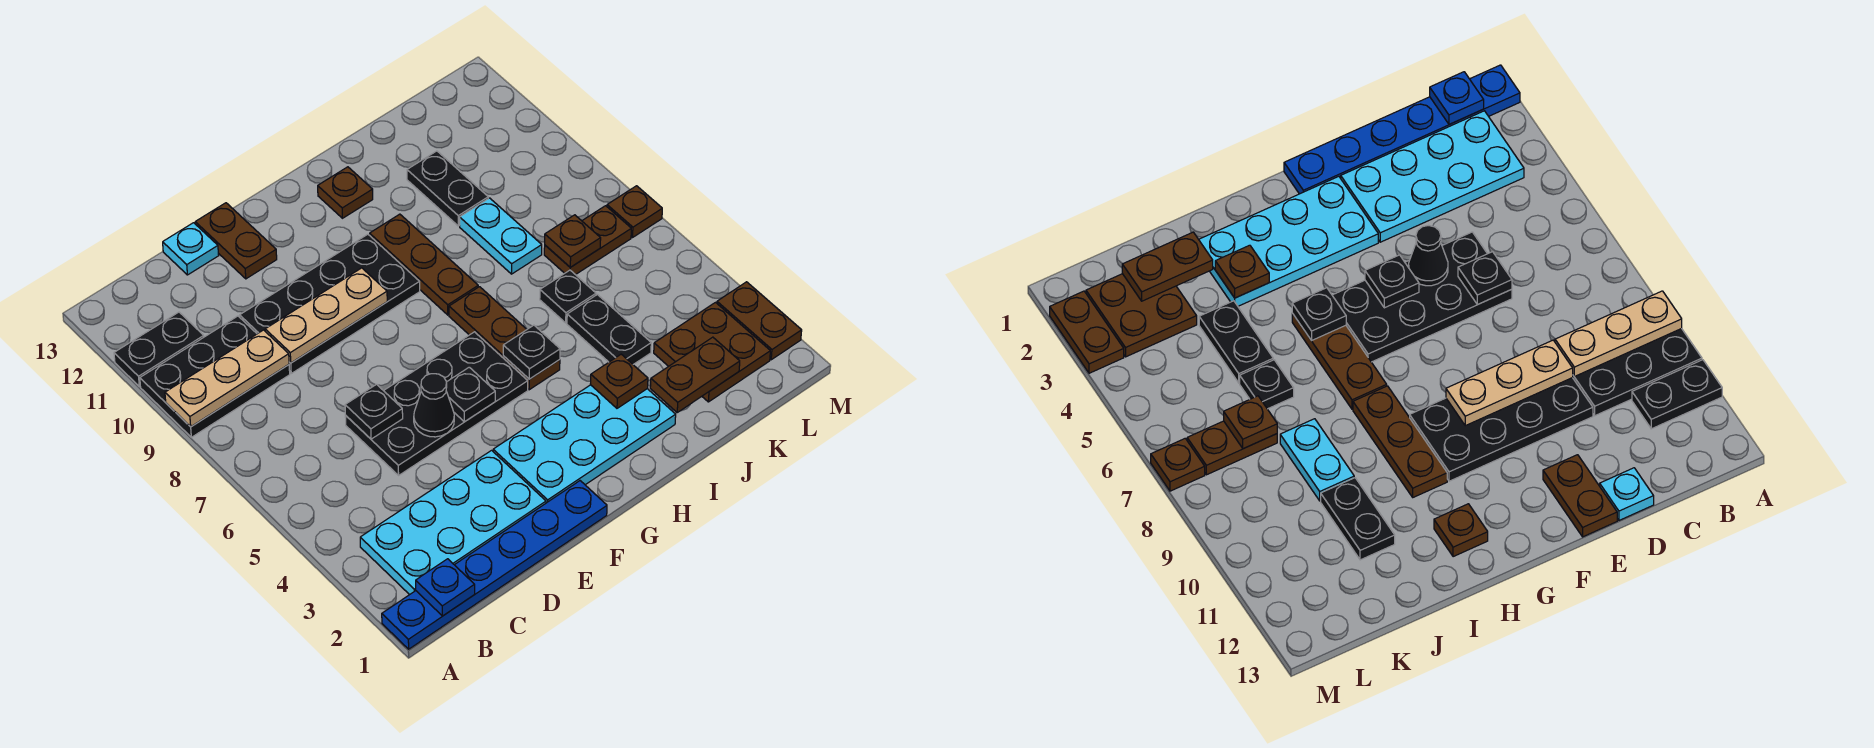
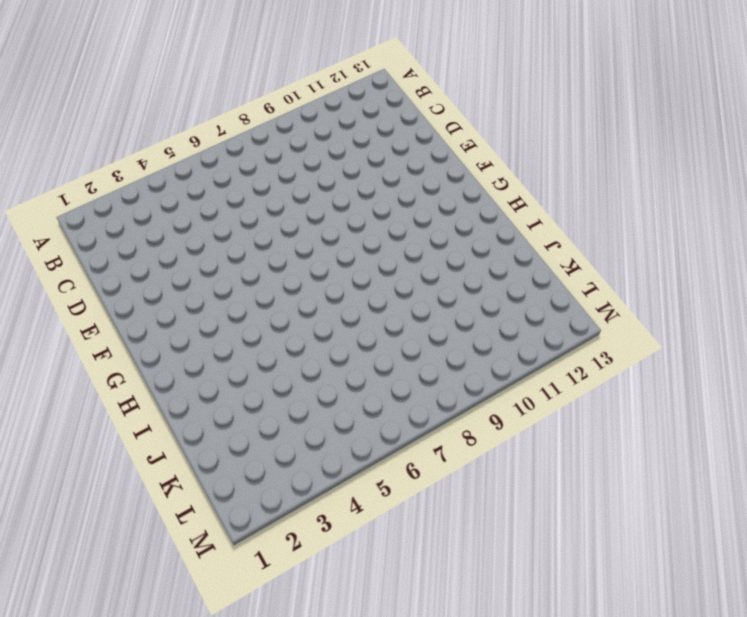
none -> blue 1x6 plate [382,481,607,649]
none -> black 2x3 plate [140,316,290,437]
none -> black 1x2 plate [114,312,204,387]
none -> cyan 2x4 plate [360,450,546,595]

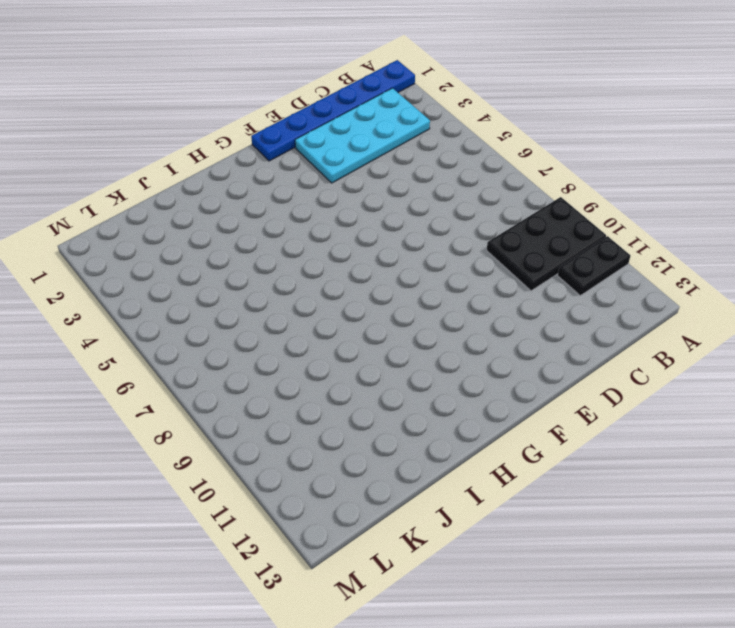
none -> black 2x4 plate [345,332,528,475]
none -> black 2x4 plate [240,234,420,373]
none -> cyan 1x1 plate [163,223,219,275]
none -> brown 1x2 plate [195,203,277,279]

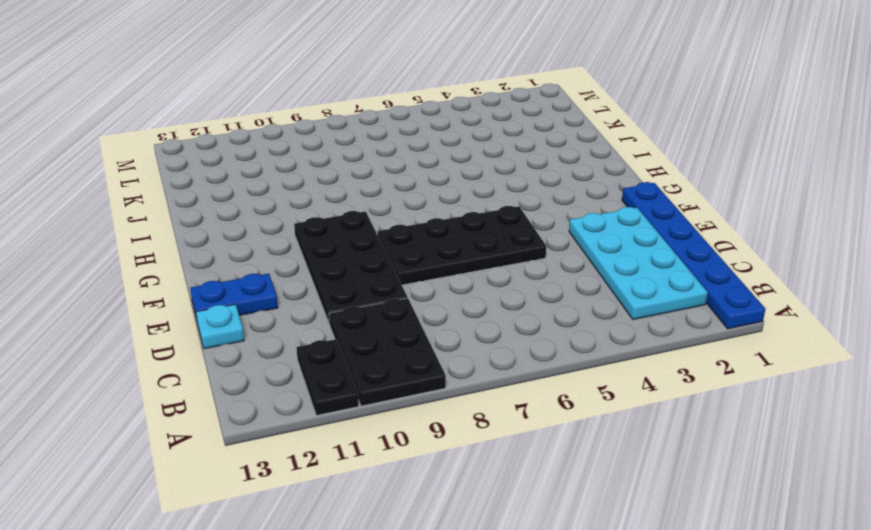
black 2x4 plate [377,206,546,285] -> black 2x4 plate turned to [345,332,528,475]
blue 1x2 plate [190,273,278,319] -> brown 1x2 plate [195,203,277,279]
none -> cyan 2x4 plate [493,385,676,503]
none -> brown 1x3 plate [449,287,560,390]
none -> brown 1x3 plate [370,214,478,315]
none -> brown 1x1 plate [318,167,373,218]

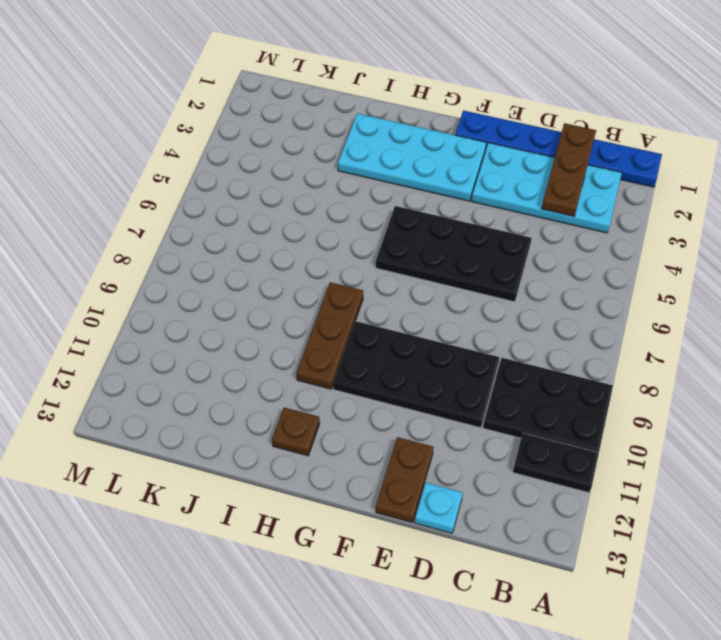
brown 1x3 plate [542,123,596,216] -> brown 1x3 plate moved to [449,287,560,390]
none -> black 1x2 plate [567,295,651,364]
none -> black 1x1 plate [540,270,596,323]
none -> cyan 1x2 plate [460,198,542,274]
none -> black 1x2 plate [407,151,488,226]

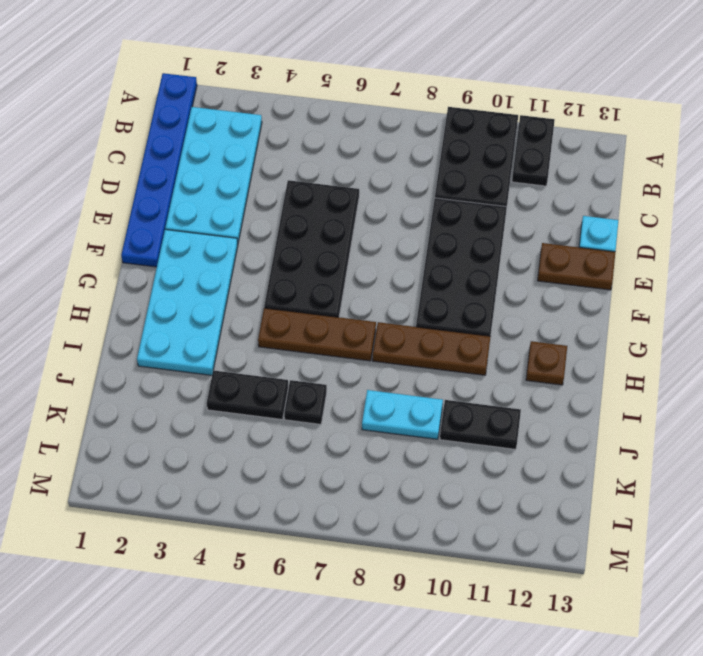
none -> brown 2x2 plate [654,303,770,402]
none -> brown 1x2 plate [544,206,631,275]
none -> brown 1x2 plate [717,282,802,360]
none -> brown 1x1 plate [607,186,662,237]

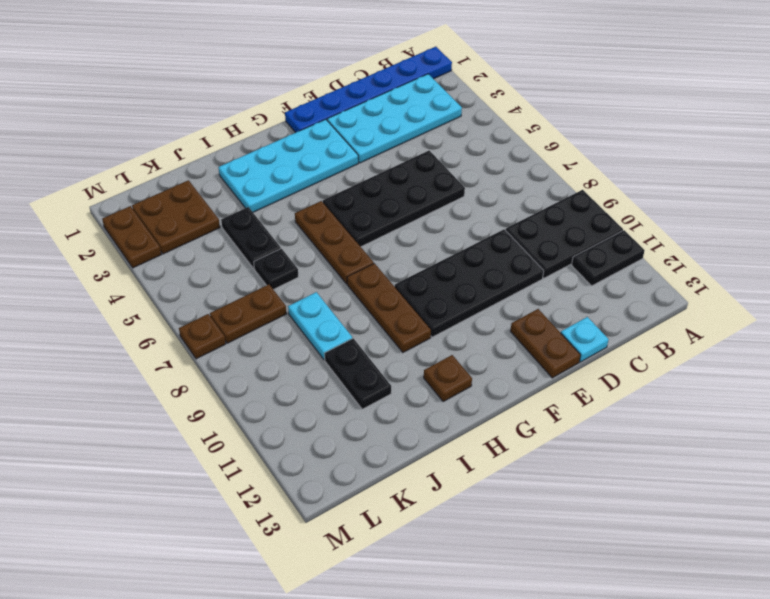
none -> tan 1x3 plate [165,330,289,427]
none -> blue 1x1 plate [416,559,475,616]
none -> black 1x1 plate [345,384,403,439]
none -> tan 1x3 plate [265,268,387,363]

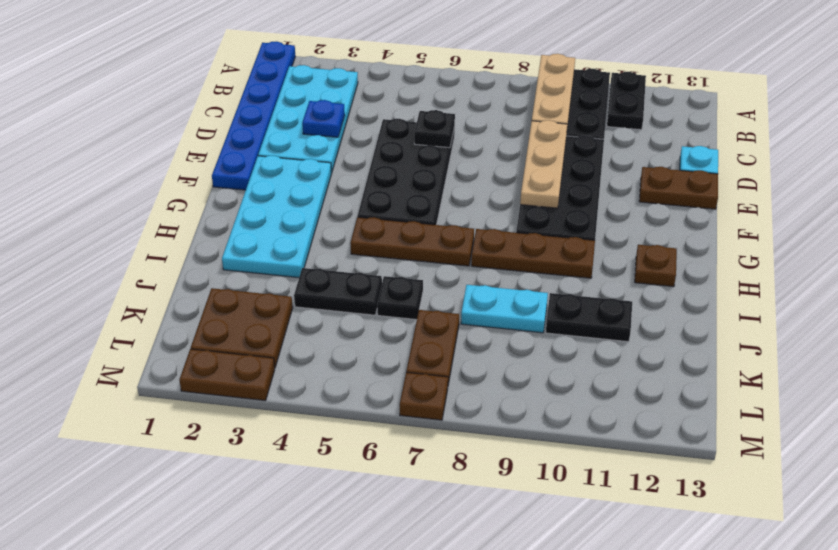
blue 1x1 plate [302,100,345,137] -> blue 1x1 plate moved to [416,559,475,616]
none -> black 1x1 cone [414,374,454,437]
none -> black 1x1 plate [446,367,495,422]
none -> black 1x1 plate [503,325,560,379]
none -> brown 1x1 plate [590,354,648,408]

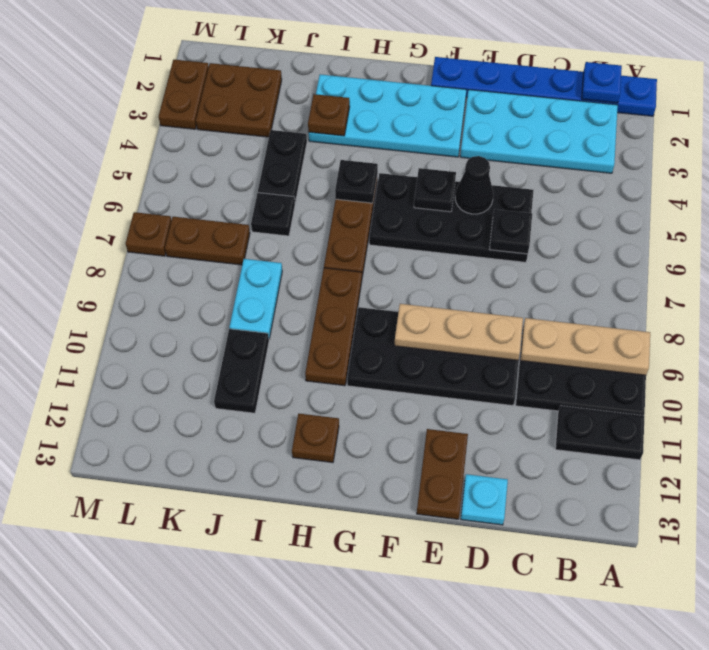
none -> brown 1x2 plate [650,337,740,412]
none -> brown 1x1 plate [545,215,601,267]

